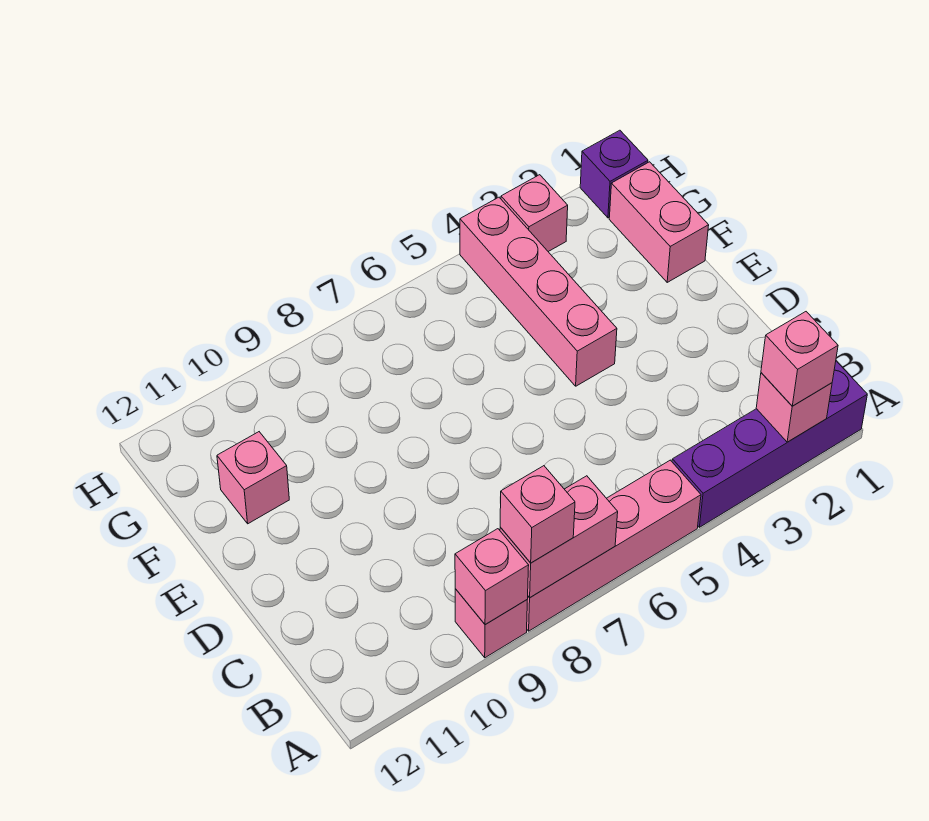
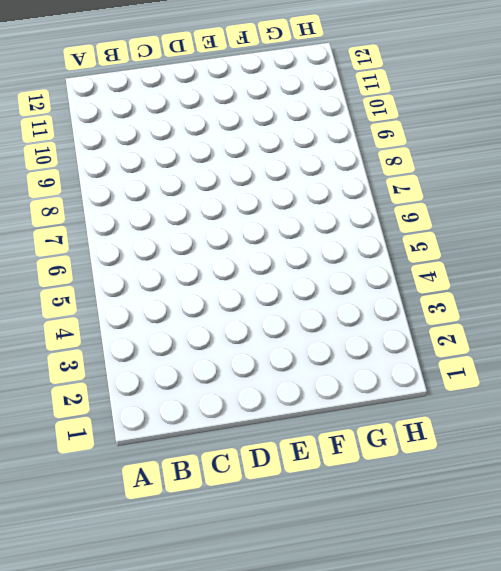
none -> purple 1x4 brick [672,361,867,527]
none -> pink 1x4 brick [527,460,701,631]
none -> pink 1x1 brick [455,589,527,658]

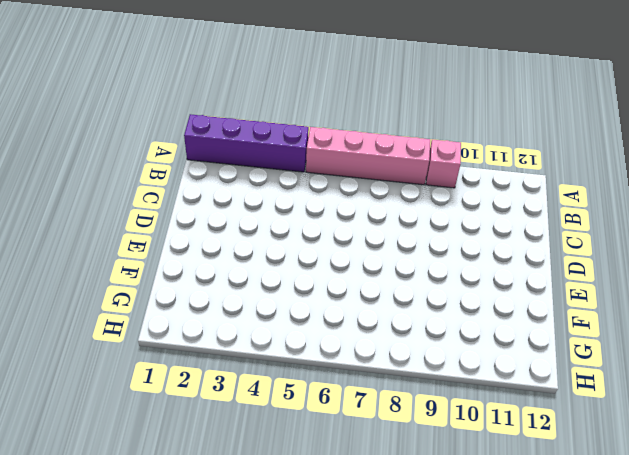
none -> pink 1x4 brick [460,197,617,386]
none -> pink 1x2 brick [609,162,709,282]
none -> pink 1x1 brick [217,432,289,524]

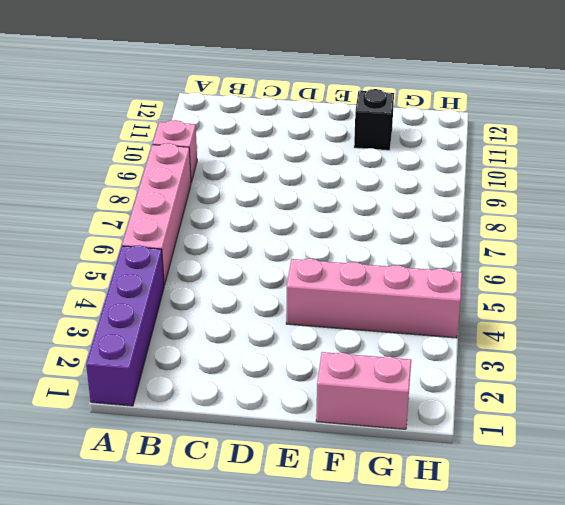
black 1x1 brick [354,89,394,150] -> pink 1x1 brick [217,432,289,524]
none -> purple 1x1 brick [580,130,648,218]
none -> pink 1x1 brick [501,175,568,252]
none -> pink 1x1 brick [756,373,832,442]

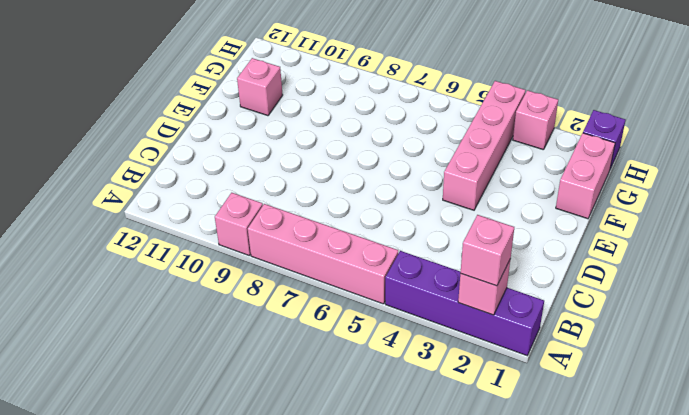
none -> pink 1x2 brick [500,476,618,598]
none -> pink 1x1 brick [455,529,529,625]
none -> pink 1x1 brick [500,466,575,563]

